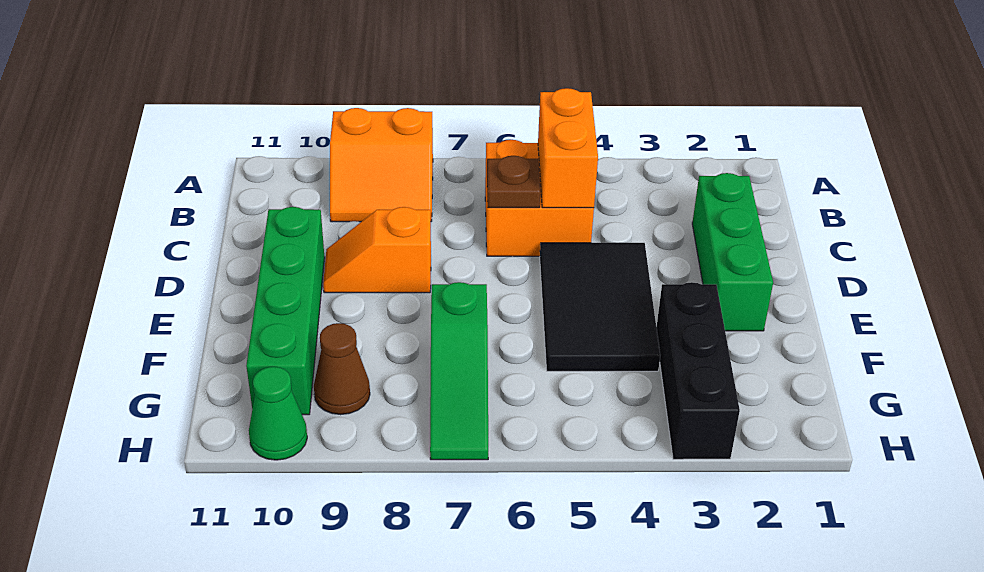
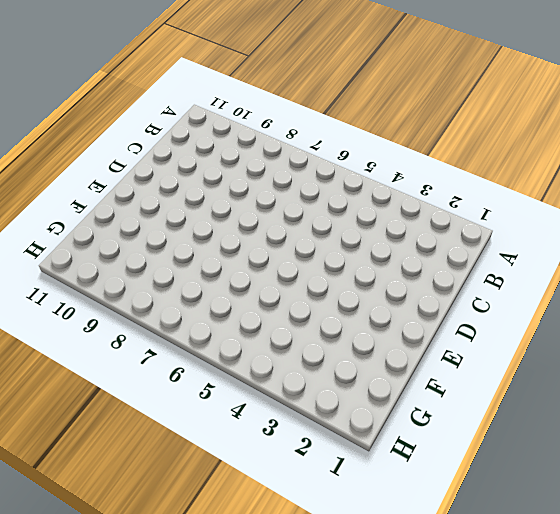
none -> orange 2x2 slope [330,108,433,222]
none -> orange 2x2 brick [485,140,594,256]
none -> green 1x3 brick [692,173,773,331]

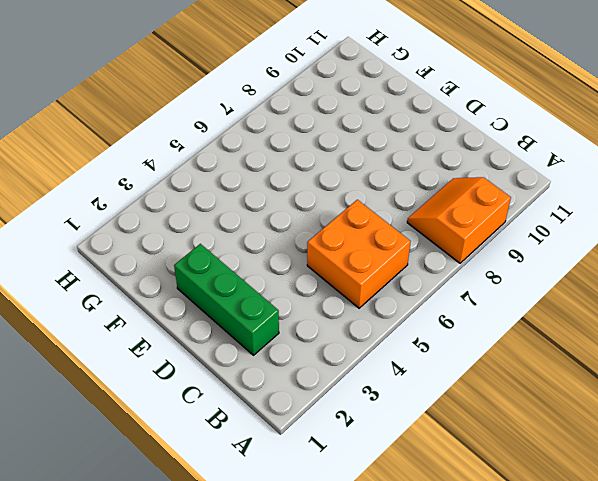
none -> black 2x3 tile [540,243,660,371]
none -> orange 1x2 slope [323,207,431,293]
none -> green 1x4 brick [246,207,325,415]

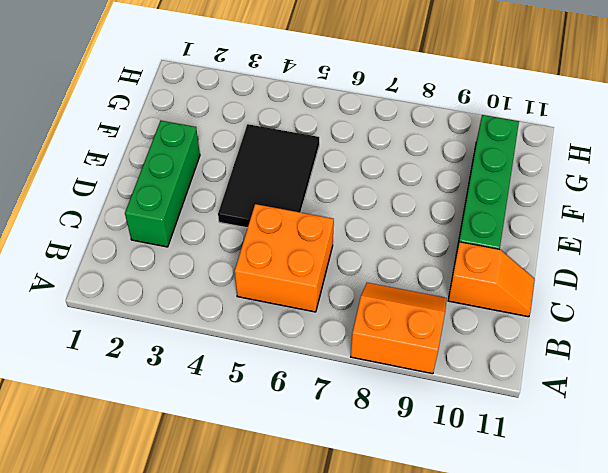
orange 1x2 slope [448,242,535,317] -> orange 1x2 slope moved to [323,207,431,293]
none -> black 1x3 brick [656,282,740,459]
none -> green 1x3 slope [430,282,488,460]
none -> brown 1x1 cone [314,323,370,415]

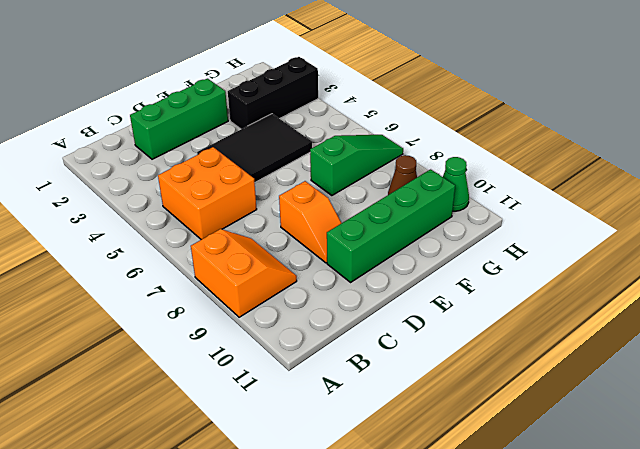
none -> orange 1x2 brick [538,88,598,208]
none -> brown 1x1 plate [487,156,540,208]

